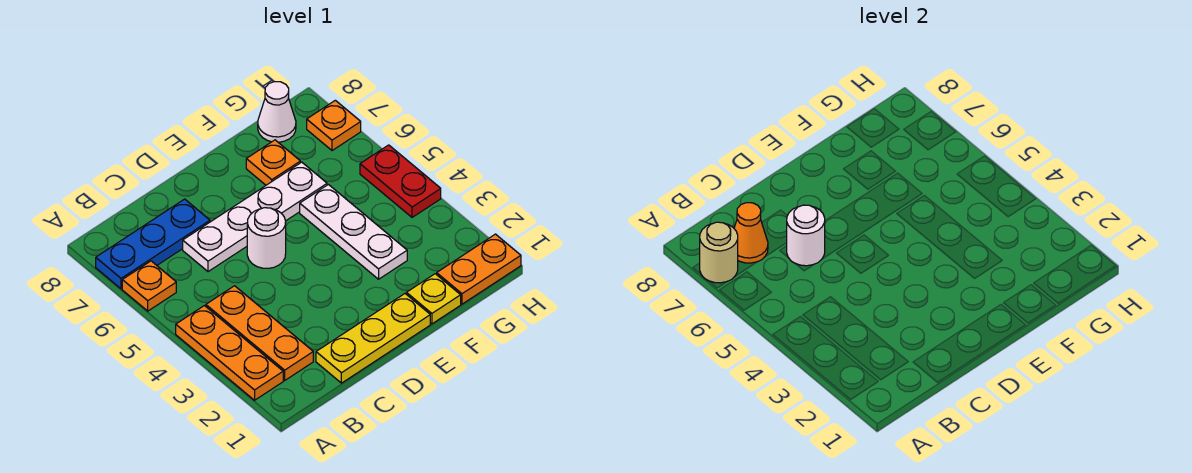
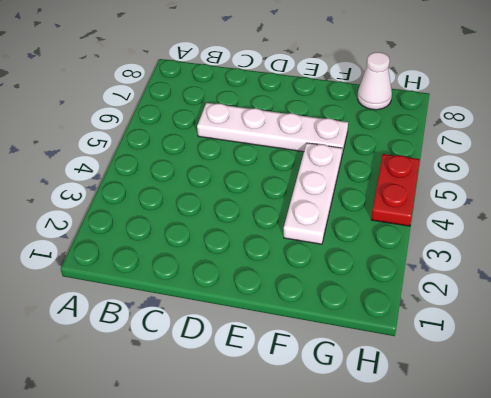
none -> orange 1x3 plate [176,306,283,400]
none -> orange 1x1 plate [122,261,176,311]
none -> blue 1x3 plate [96,199,210,289]

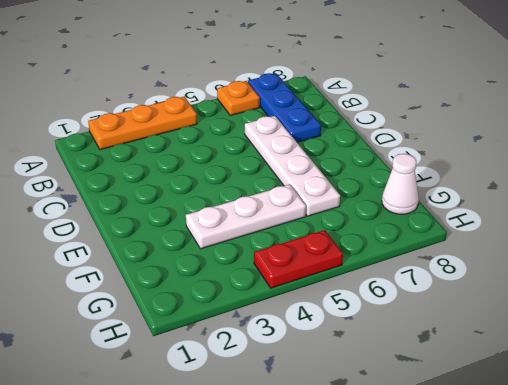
none -> orange 1x3 plate [206,286,313,380]
none -> yellow 1x3 plate [316,294,430,383]
none -> white 1x1 round brick [247,208,286,268]

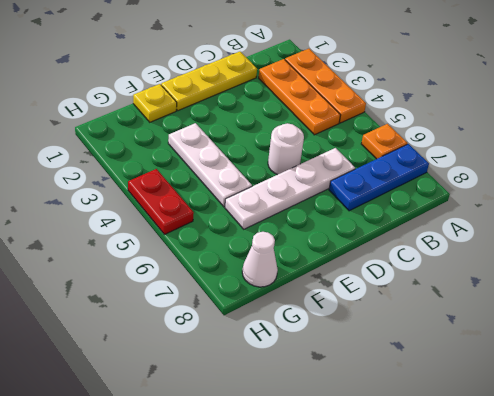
none -> orange 1x1 plate [246,140,300,185]
none -> orange 1x2 plate [437,234,521,304]
none -> orange 1x1 plate [307,100,361,151]

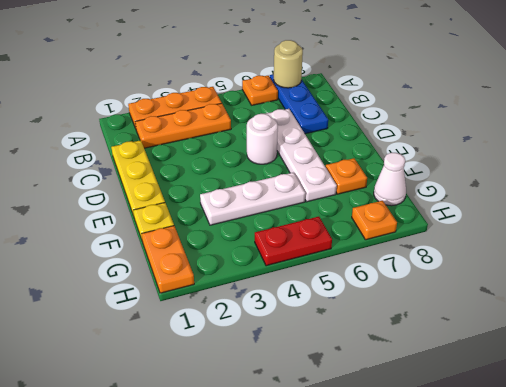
none -> orange 1x1 cone [734,203,768,263]
none -> white 1x1 round brick [787,205,825,266]

